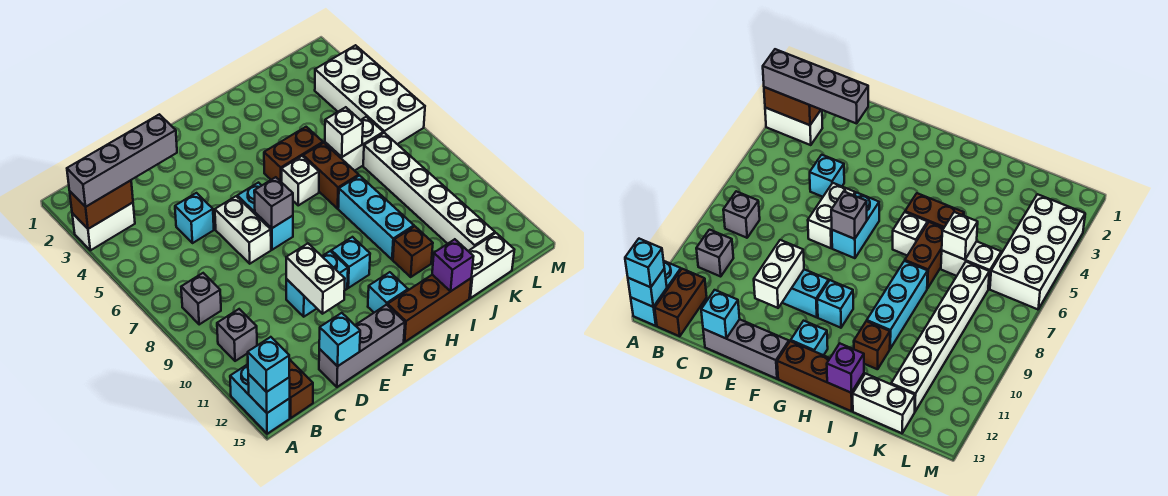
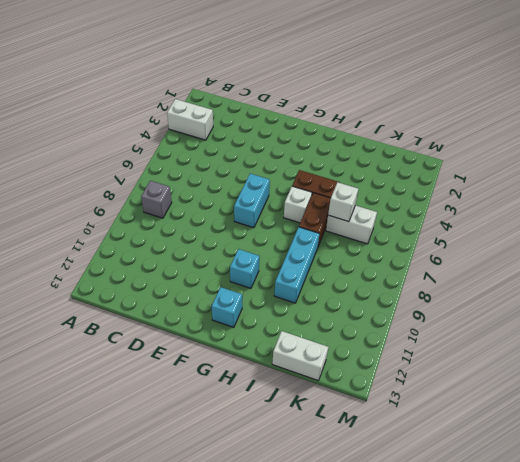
none -> cyan 1x2 brick [230,364,290,434]
none -> grey 1x1 brick [217,309,257,361]
none -> brown 1x2 brick [289,359,313,418]
none -> cyan 1x1 brick [175,193,214,243]

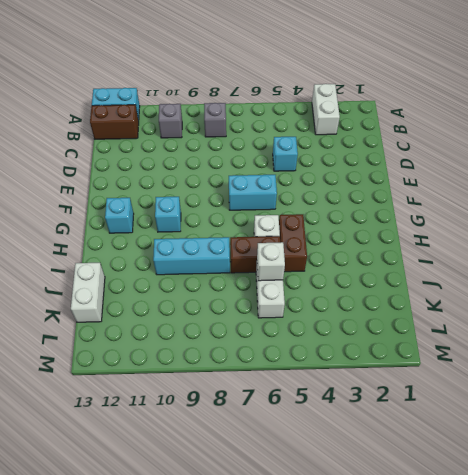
none -> grey 1x3 brick [319,305,405,387]
none -> white 1x2 brick [215,196,271,264]
none -> cyan 1x2 brick [286,251,348,317]
none -> brown 1x3 brick [388,275,471,342]

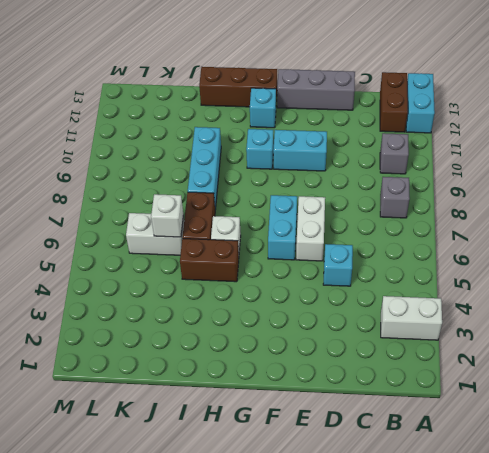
none -> brown 1x1 brick [393,226,433,277]
none -> white 1x2 brick [469,233,514,298]
none -> white 1x6 brick [363,133,495,251]
none -> white 2x4 brick [315,45,425,144]

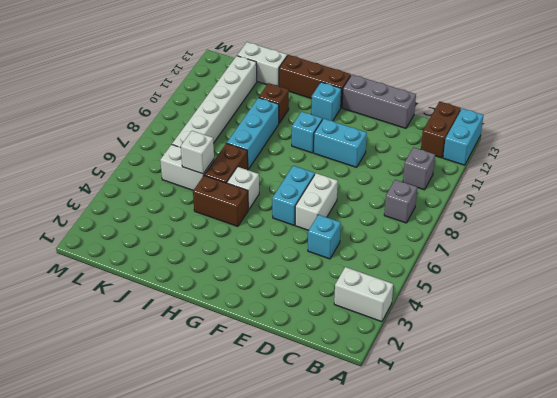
none -> white 2x4 brick [315,45,425,144]
none -> brown 1x2 brick [70,180,133,229]
none -> cyan 1x1 brick [248,374,290,413]
none -> cyan 1x1 brick [319,313,360,366]

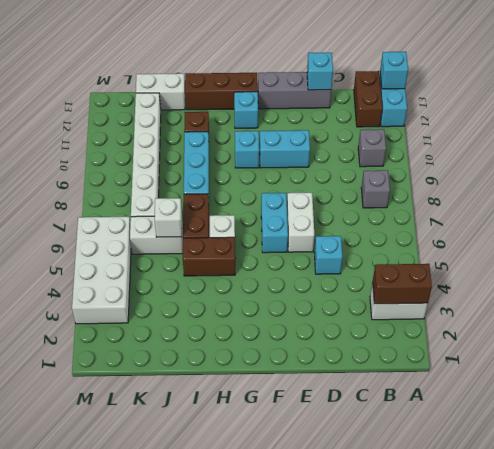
none -> white 1x2 brick [286,244,345,314]
none -> grey 1x1 brick [254,177,293,228]
none -> purple 1x1 brick [432,239,474,292]
none -> grey 1x4 brick [67,114,177,207]

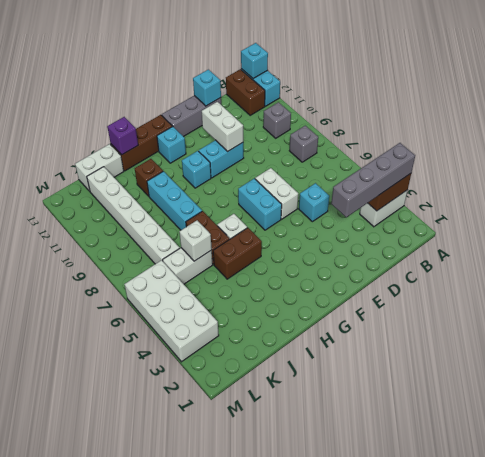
none -> grey 1x1 brick [254,177,293,228]
none -> cyan 1x1 brick [248,337,289,392]

